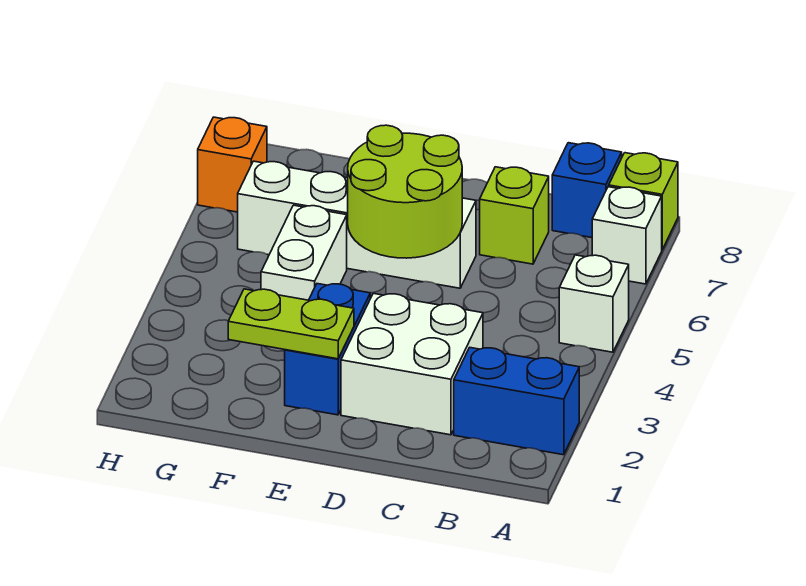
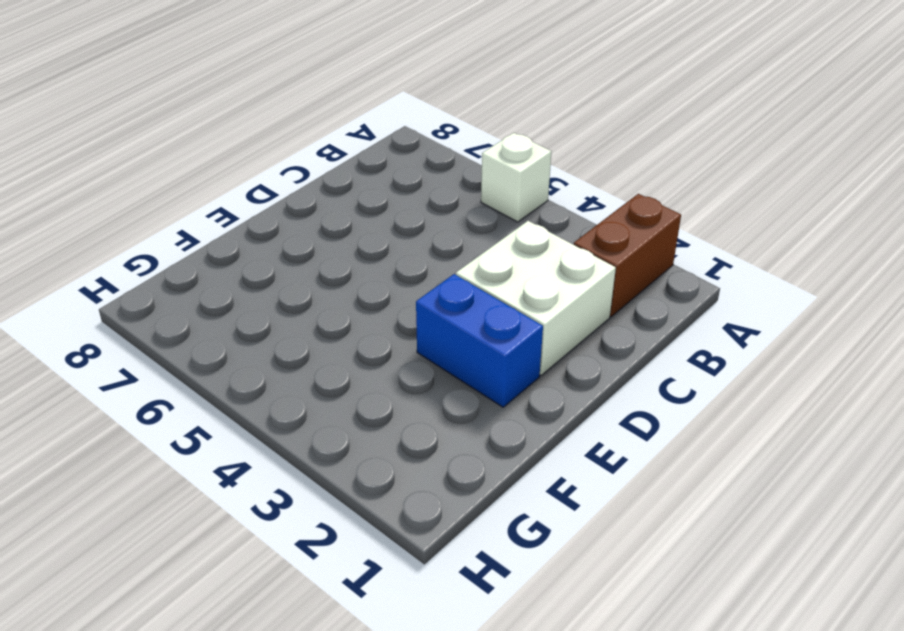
brown 1x2 brick [574,194,681,316] -> blue 1x2 brick [454,348,579,455]
none -> white 1x1 brick [592,187,662,284]
none -> lime 1x1 brick [609,153,678,249]
none -> blue 1x1 brick [552,143,622,238]

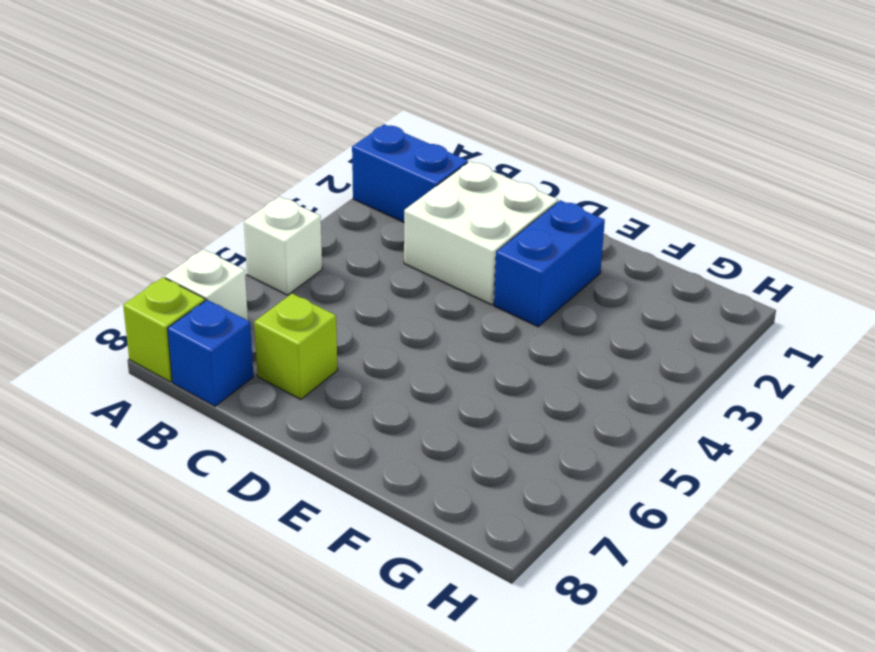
none -> white 1x4 brick [238,161,476,288]
none -> white 1x2 brick [261,205,347,300]
none -> orange 1x1 brick [198,117,267,212]

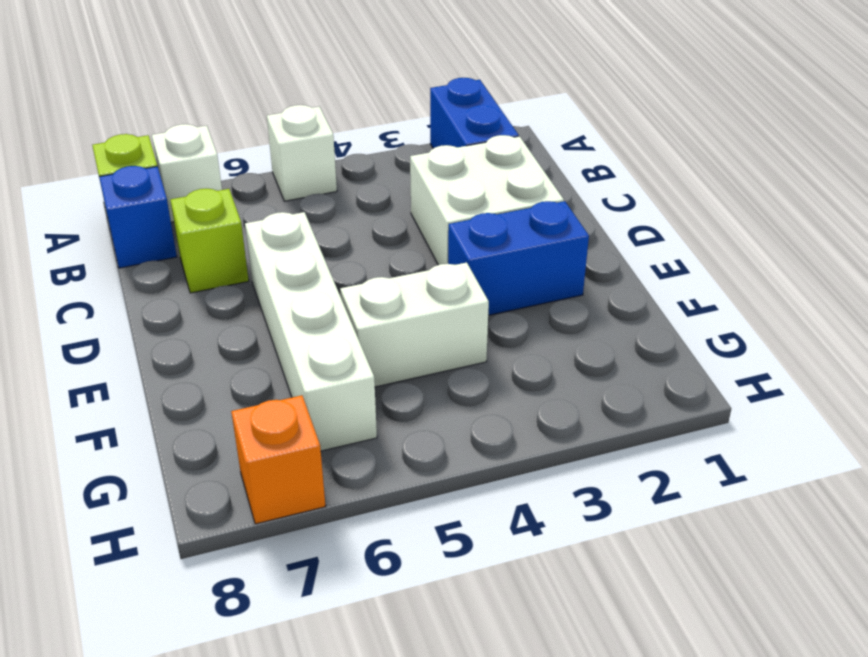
none -> lime 2x2 round brick [348,125,462,258]
none -> lime 1x2 plate [228,289,354,359]

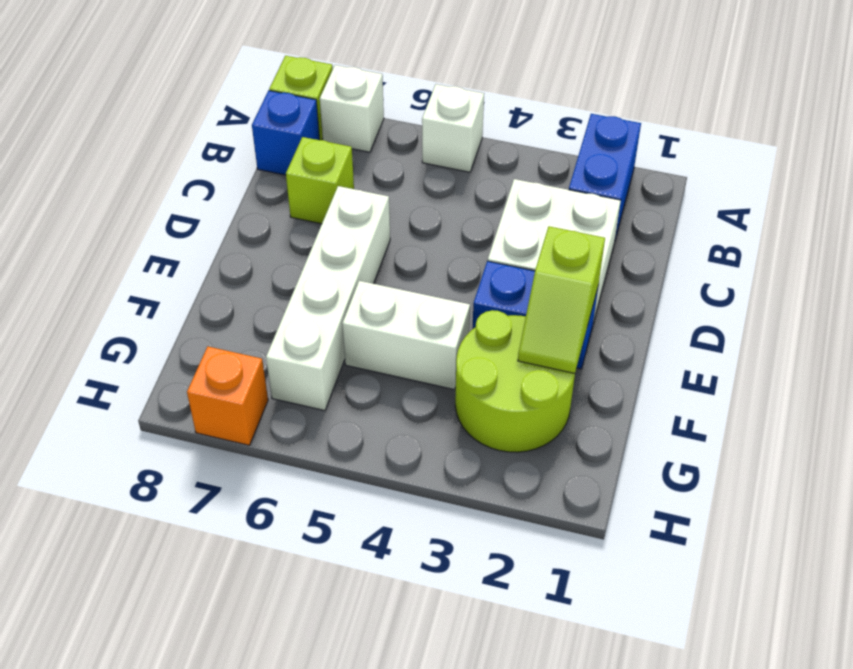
lime 1x2 slope [518,226,605,373] -> lime 1x2 plate [228,289,354,359]
lime 2x2 round brick [455,310,575,452] -> lime 2x2 round brick moved to [348,125,462,258]

